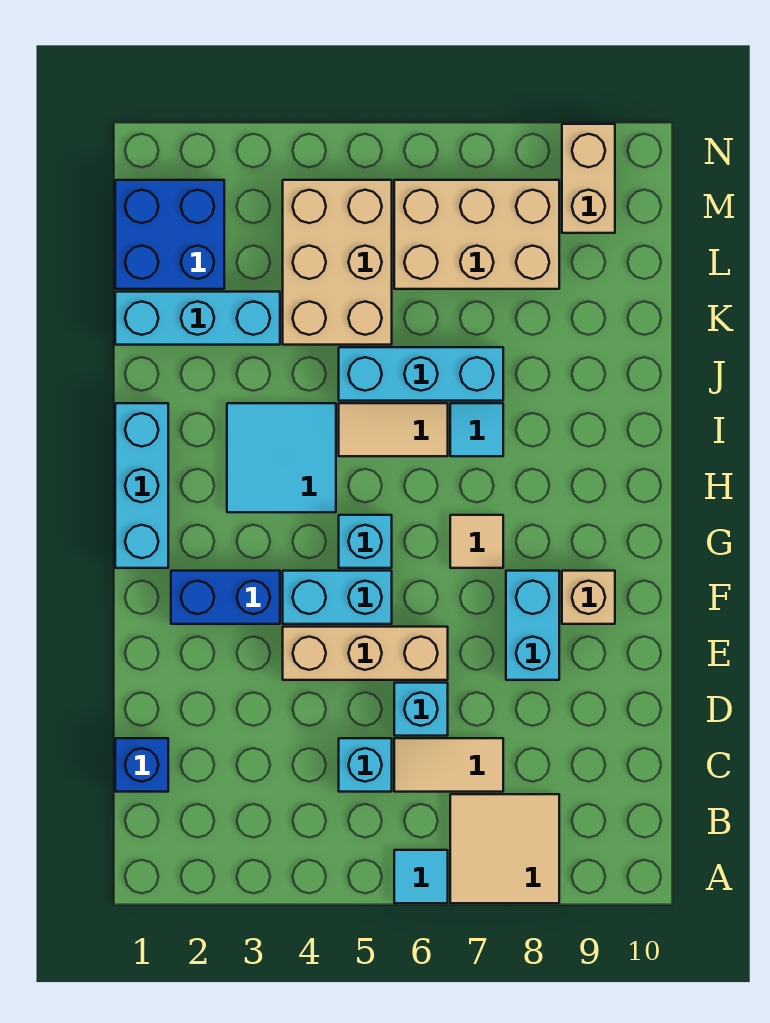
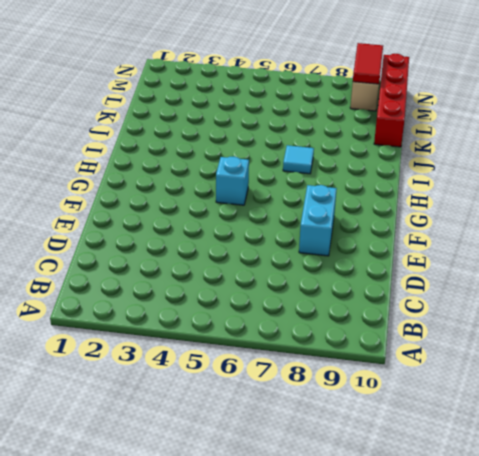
red 1x4 brick [374,54,409,147] -> none
red 1x2 tile [353,43,383,84] -> none
none -> cyan 1x1 tile [394,850,448,903]
none -> tan 2x2 tile [450,794,559,903]
none -> blue 1x1 brick [115,738,168,792]

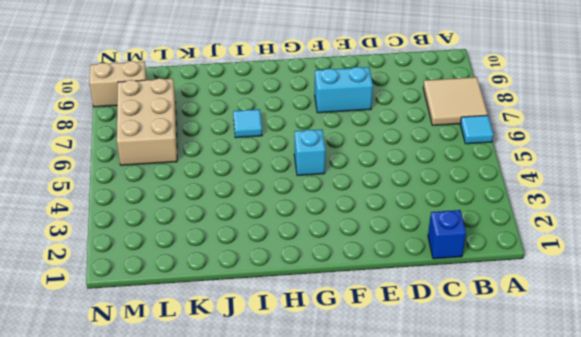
none -> cyan 1x1 brick [339,738,392,792]
none -> tan 1x2 tile [394,738,503,792]
none -> cyan 1x1 brick [394,683,448,736]

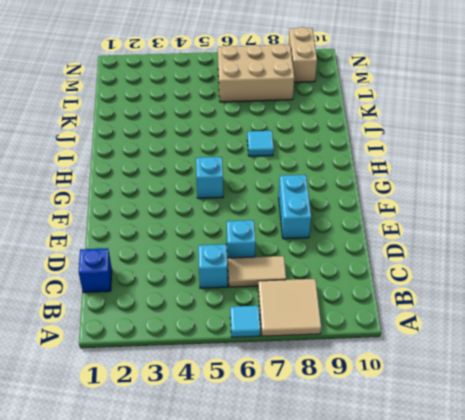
none -> tan 1x3 brick [283,627,448,680]
none -> blue 1x2 brick [171,571,280,624]
none -> cyan 1x2 brick [283,571,392,624]

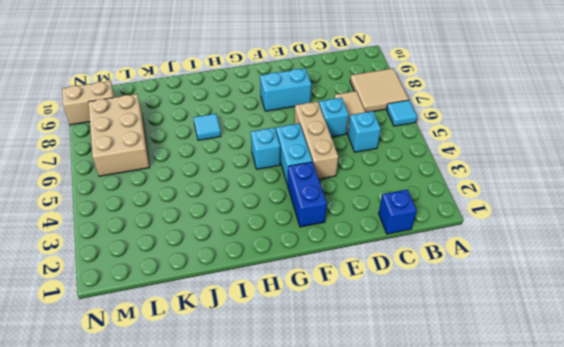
none -> tan 1x1 brick [562,571,615,624]
none -> cyan 1x3 brick [115,403,168,568]
none -> tan 1x1 tile [450,515,503,568]

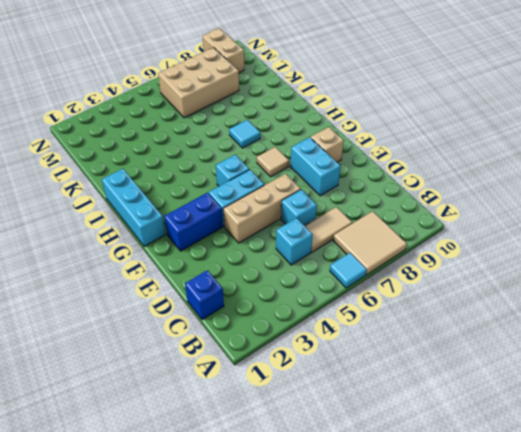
none -> cyan 2x2 tile [227,403,336,512]
none -> tan 1x2 tile [339,403,448,456]
none -> cyan 1x3 brick [339,347,503,401]

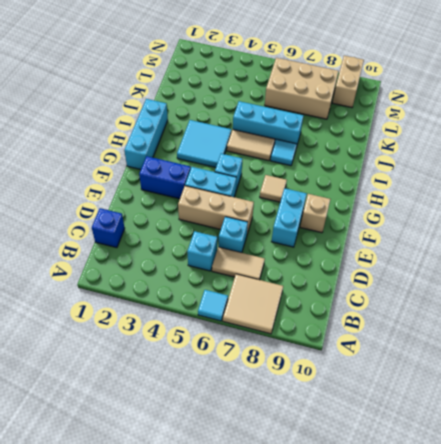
none -> cyan 1x3 brick [115,292,280,345]
none -> tan 2x3 brick [283,180,392,345]
none -> blue 2x2 brick [115,180,224,289]

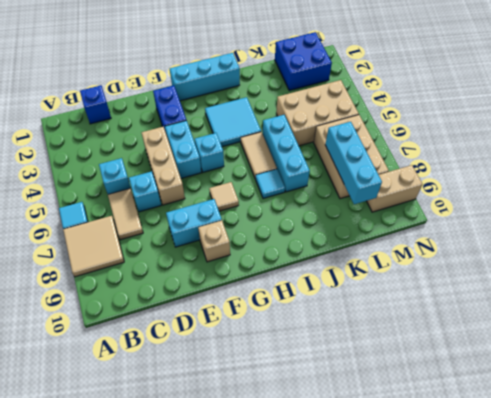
cyan 1x3 brick [325,122,382,204] -> cyan 1x3 brick moved to [115,292,280,345]

